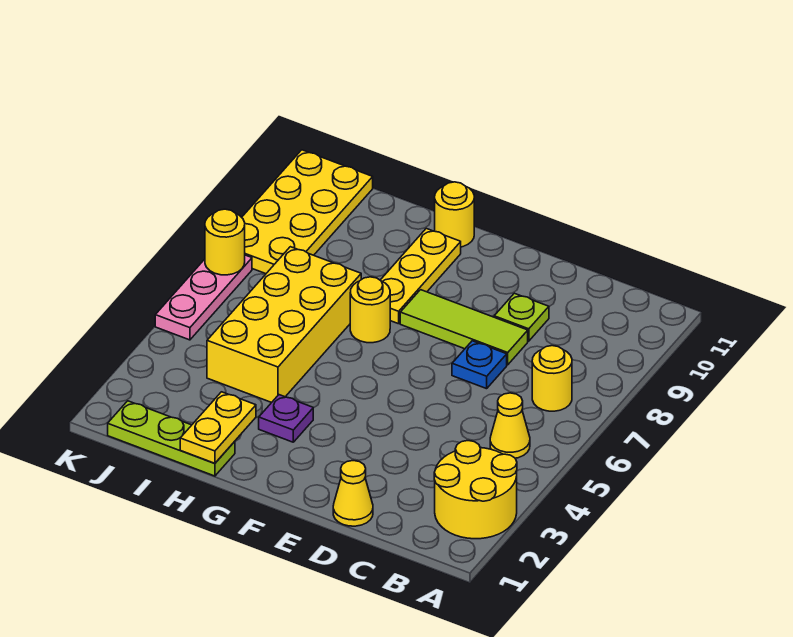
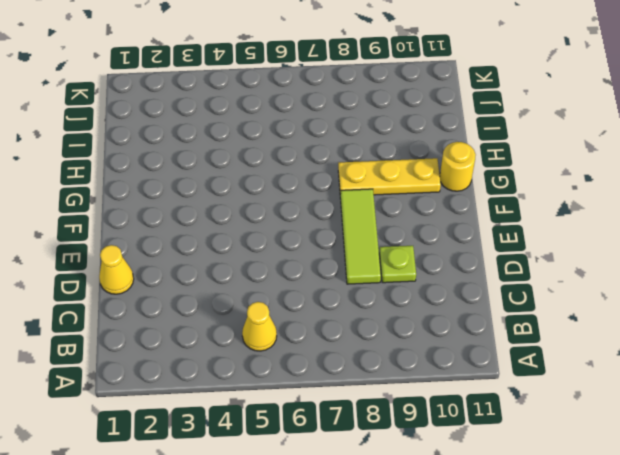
none -> yellow 2x2 round brick [434,441,517,539]
none -> yellow 1x1 round brick [532,346,572,411]
none -> blue 1x1 plate [452,341,507,389]

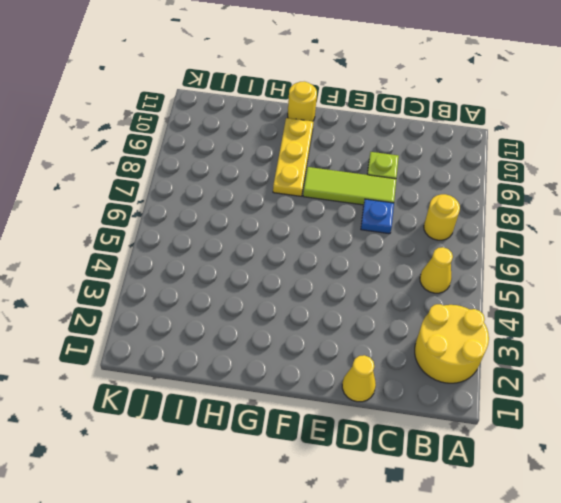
none -> purple 1x1 plate [259,395,313,442]
none -> yellow 1x1 round brick [350,277,390,343]
none -> lime 1x3 plate [108,401,235,476]

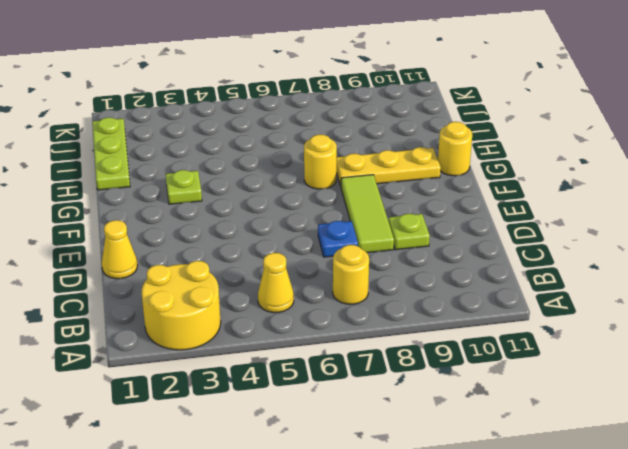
lime 1x1 plate [165,170,202,204] -> purple 1x1 plate [259,395,313,442]
none -> yellow 2x4 brick [207,247,361,403]
none -> yellow 2x4 plate [242,150,373,274]
none -> pink 1x3 plate [155,255,252,340]

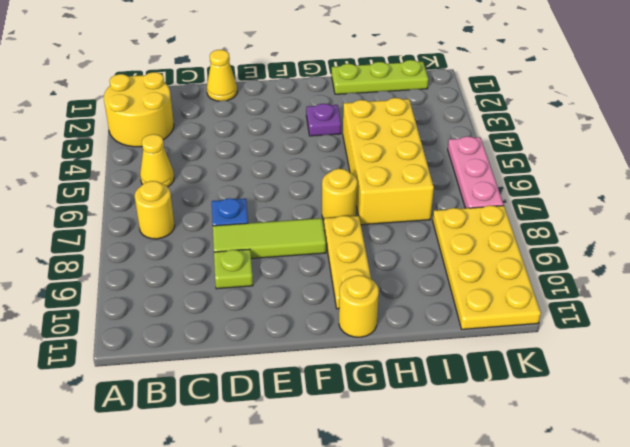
none -> yellow 1x2 plate [180,392,256,463]
none -> yellow 1x1 round brick [205,209,245,275]

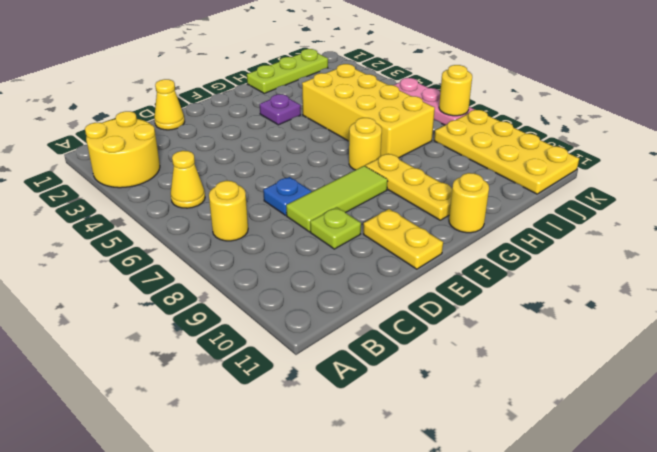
yellow 1x2 plate [363,209,443,269] -> yellow 1x2 plate moved to [180,392,256,463]

